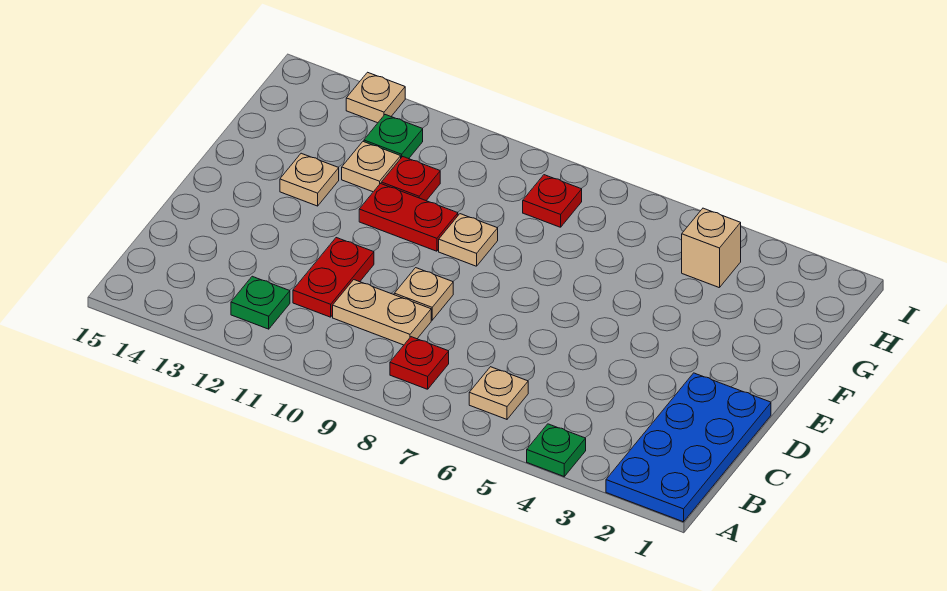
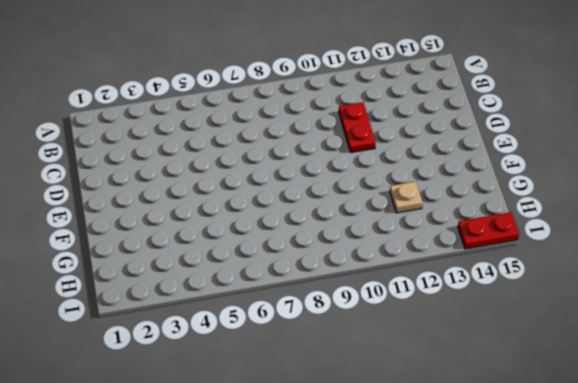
red 1x2 plate [458,212,519,249] -> red 1x2 plate moved to [359,184,458,251]
none -> blue 2x4 plate [606,373,771,522]
none -> green 1x1 plate [527,424,586,476]
none -> tan 1x1 plate [469,367,528,419]

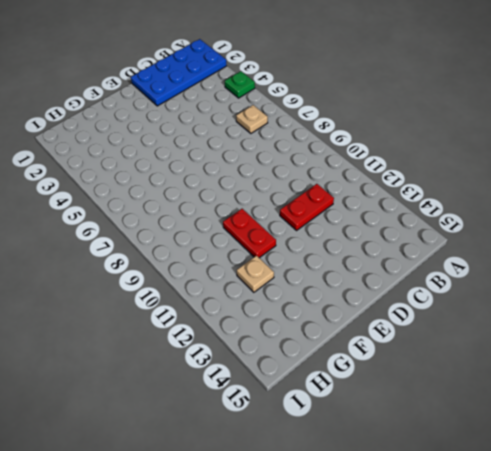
none -> red 1x1 plate [390,337,449,389]
none -> green 1x1 plate [231,276,290,329]
none -> tan 1x2 plate [333,280,431,345]

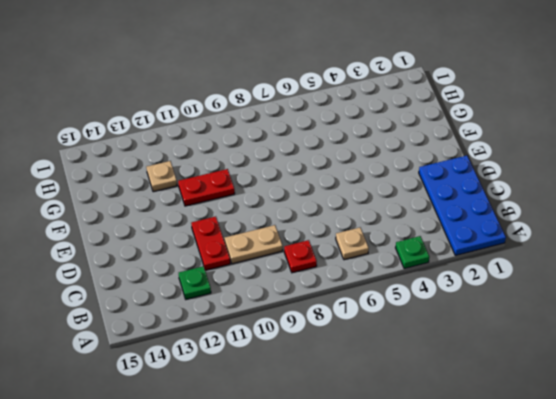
none -> tan 1x1 plate [394,268,453,320]
none -> tan 1x1 plate [439,214,498,266]
none -> tan 1x1 plate [280,153,339,206]

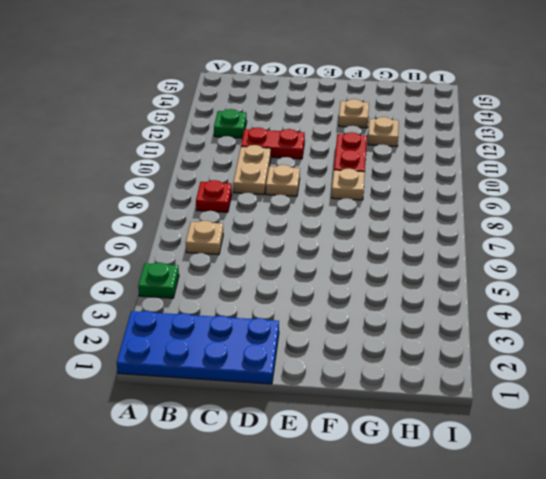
none -> red 1x1 plate [381,157,440,201]
none -> tan 1x1 brick [682,208,741,288]
none -> red 1x1 plate [523,175,582,227]

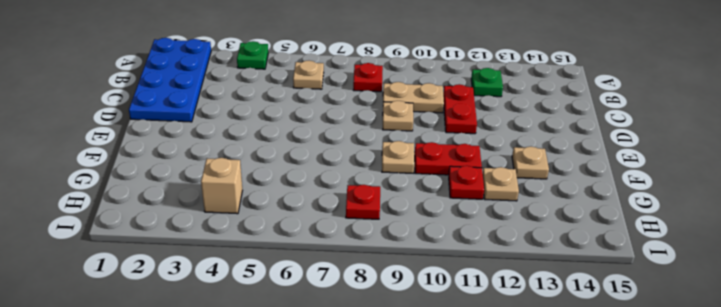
none -> green 1x1 plate [364,115,423,159]
none -> tan 1x1 plate [346,72,405,123]

